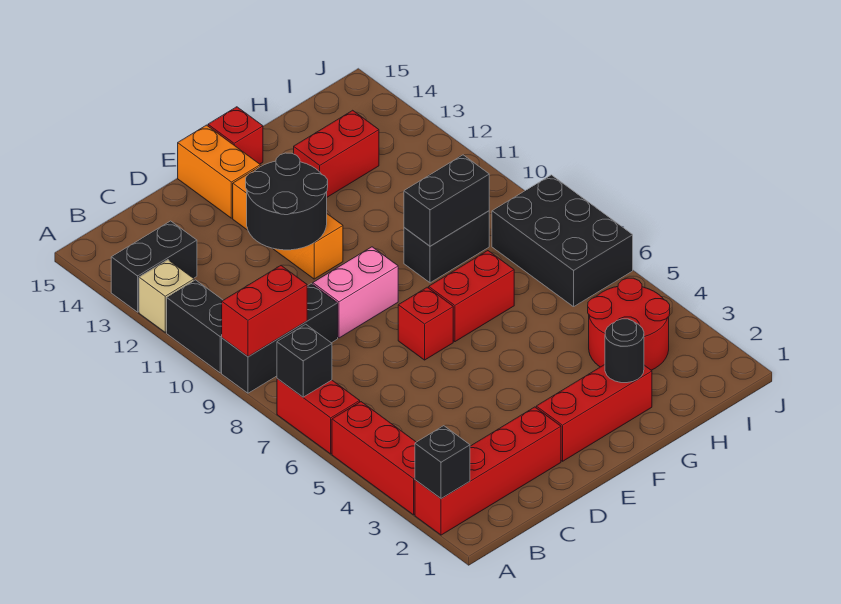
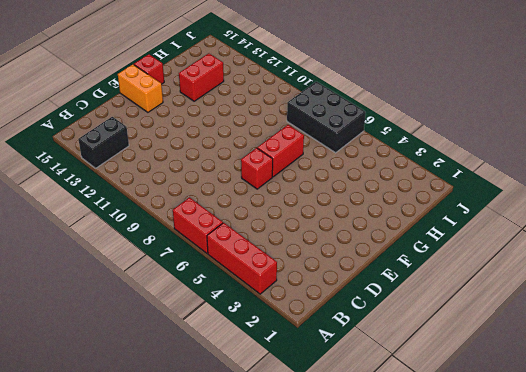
none -> red 1x4 brick [415,407,561,535]
none -> black 1x3 brick [222,284,338,393]
none -> black 1x2 brick [167,280,223,373]

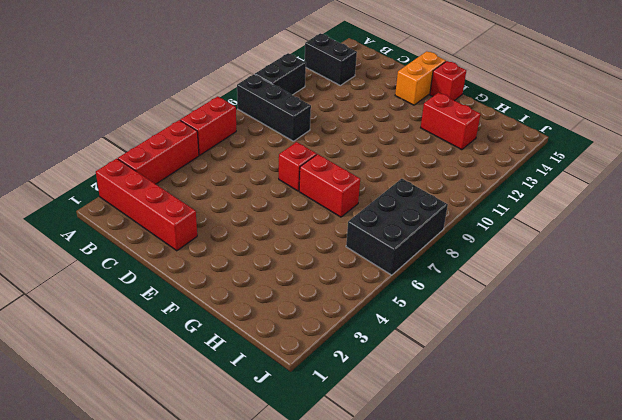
none -> tan 1x1 brick [139,260,194,332]
none -> pink 1x2 brick [313,247,398,338]
none -> red 1x3 brick [536,365,652,461]

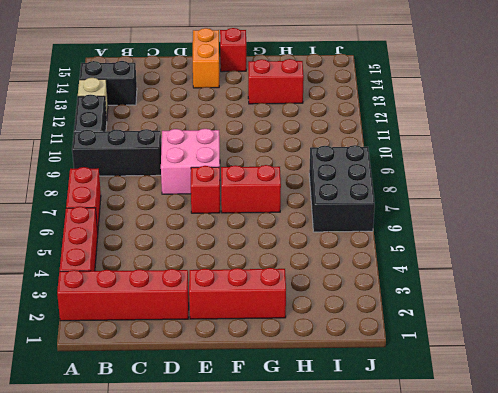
pink 2x2 brick [161,129,220,194] -> pink 1x2 brick [313,247,398,338]
none -> orange 1x3 brick [233,166,343,279]
none -> black 1x2 brick [404,211,489,283]
none -> red 2x2 round brick [588,278,670,370]

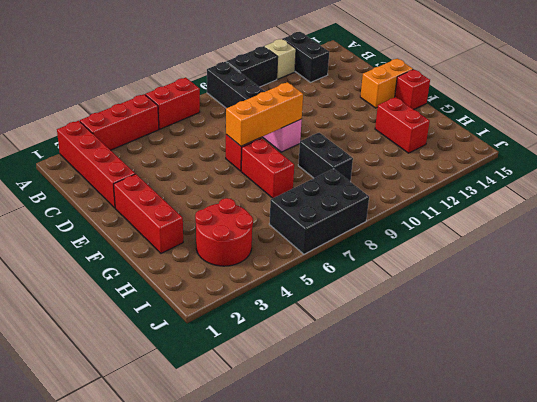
orange 1x3 brick [226,82,303,146] -> orange 1x3 brick moved to [233,166,343,279]
none -> black 1x1 brick [415,426,470,499]
none -> black 1x1 brick [277,324,332,397]
none -> red 1x2 brick [222,266,307,357]

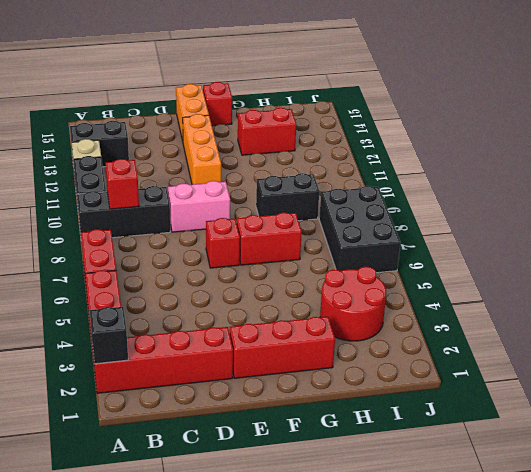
red 1x1 brick [106,159,139,209] -> red 1x2 brick [222,266,307,357]
none -> black 1x1 brick [277,324,332,397]
none -> black 2x2 round brick [246,153,328,250]
none -> black 1x1 round brick [605,319,644,383]

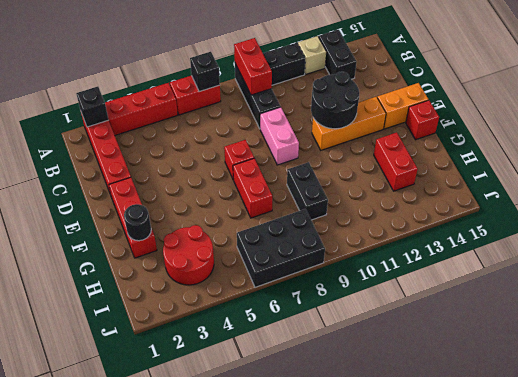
none -> black 1x2 brick [404,155,489,246]

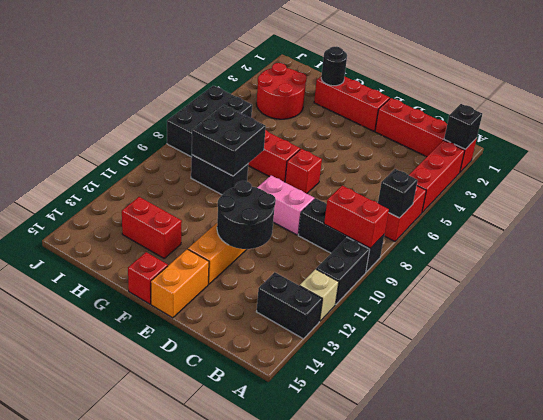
black 2x2 brick [192,105,266,176] -> black 1x2 brick [404,155,489,246]

